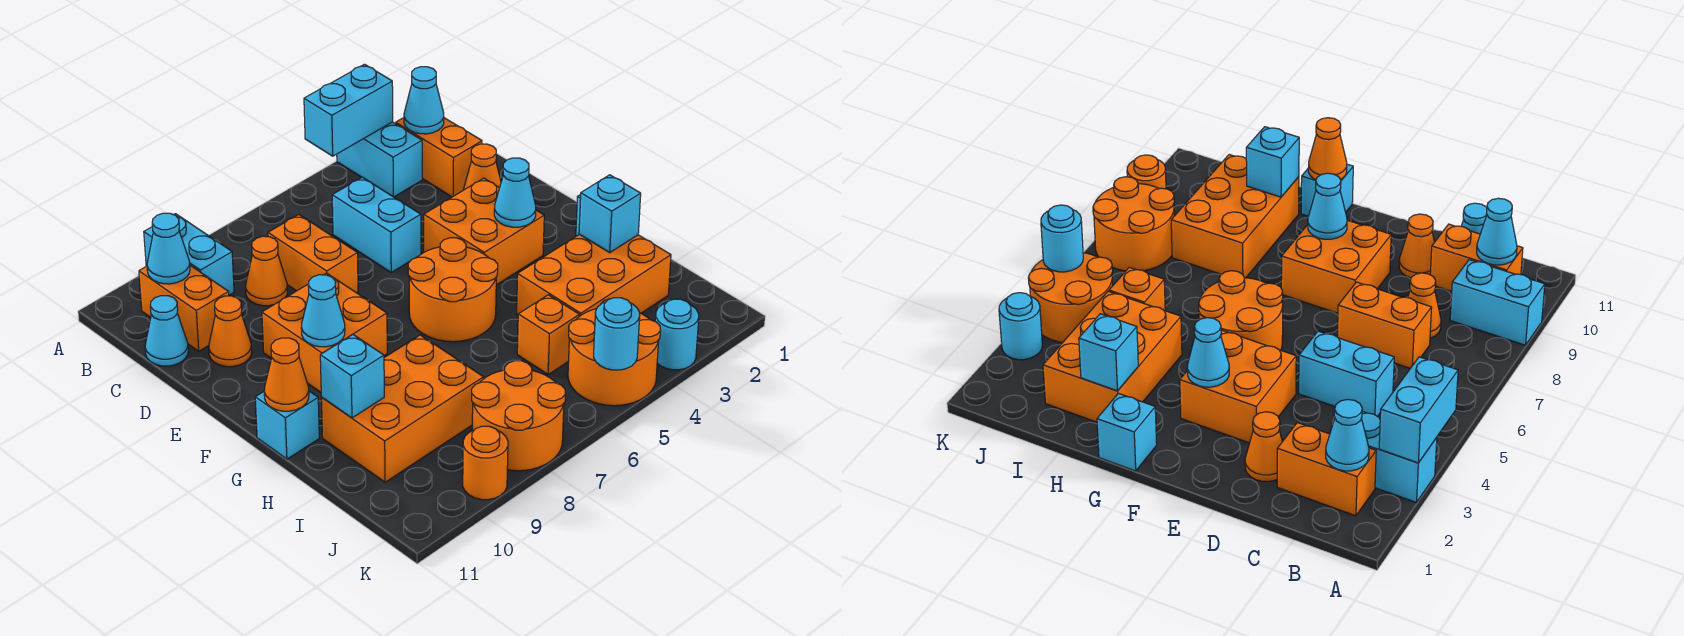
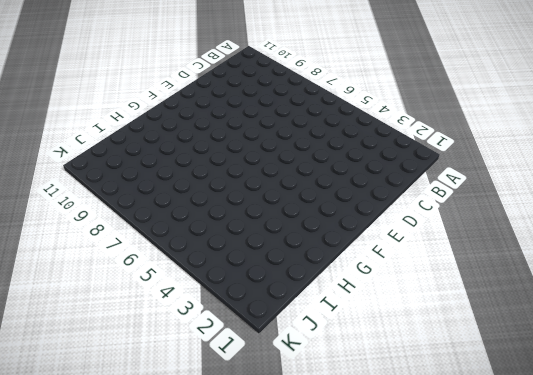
none -> cyan 1x2 brick [337,122,422,197]
none -> cyan 1x2 brick [144,214,234,295]
none -> orange 1x2 brick [396,118,482,197]
none -> orange 1x2 brick [139,265,229,351]

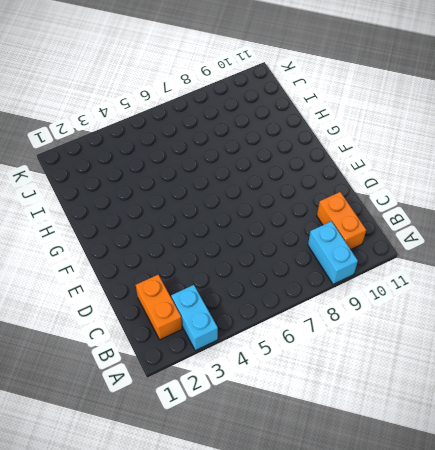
none -> cyan 1x2 brick [332,177,421,272]
none -> orange 1x2 brick [268,215,358,293]
none -> orange 1x1 cone [246,236,287,306]
none -> cyan 1x1 cone [145,296,188,366]

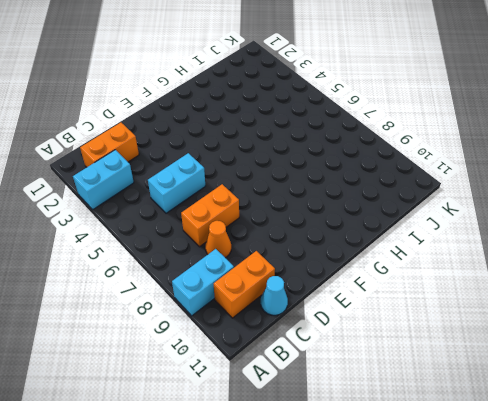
none -> orange 1x1 cone [463,144,501,190]
none -> orange 1x1 cone [209,296,252,367]
none -> orange 2x2 brick [424,178,544,285]
none -> orange 2x2 brick [262,273,387,392]

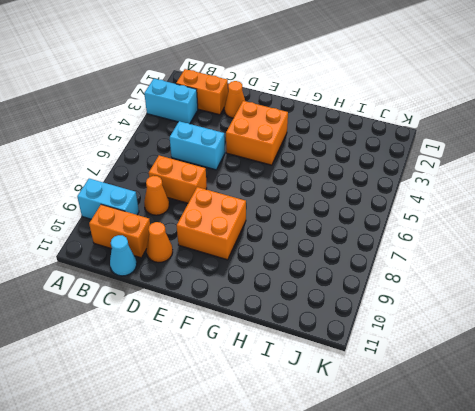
none -> orange 2x2 round brick [408,238,498,342]
none -> cyan 1x1 brick [1097,394,1157,471]
none -> cyan 1x1 brick [255,391,319,459]
none -> orange 2x3 brick [517,234,671,317]

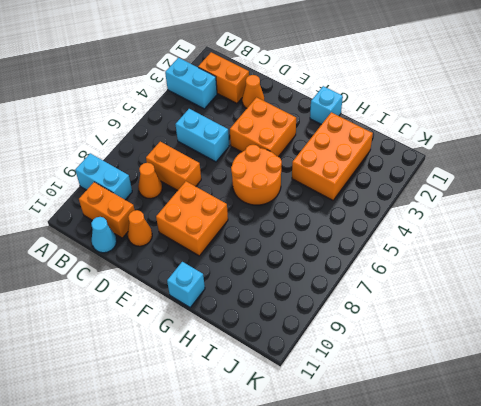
none -> orange 2x3 brick [321,335,484,482]
none -> orange 1x1 brick [517,295,579,375]
none -> orange 2x2 round brick [568,299,660,406]
none -> orange 2x2 round brick [472,361,565,471]

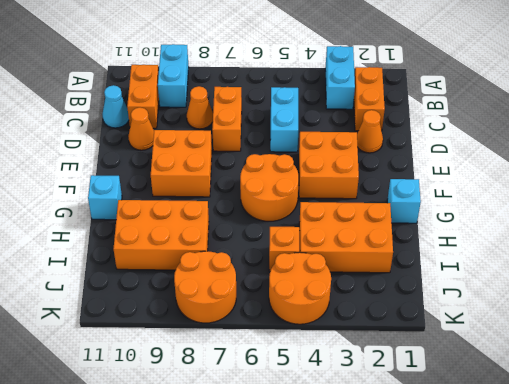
none -> cyan 1x1 round brick [655,299,699,370]
none -> orange 1x1 round brick [463,426,508,500]
none -> cyan 1x2 brick [304,64,393,156]
none -> cyan 1x1 cone [404,67,444,134]

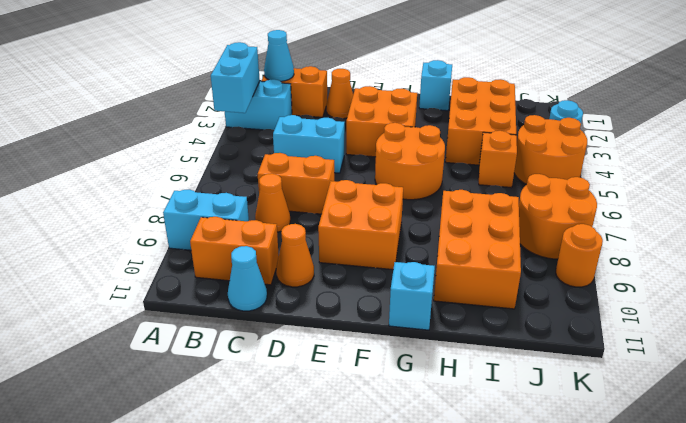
none -> cyan 1x1 cone [147,213,190,284]
none -> cyan 1x1 cone [494,158,536,227]
none -> cyan 1x1 cone [301,275,345,347]
none -> orange 1x1 cone [264,338,309,411]

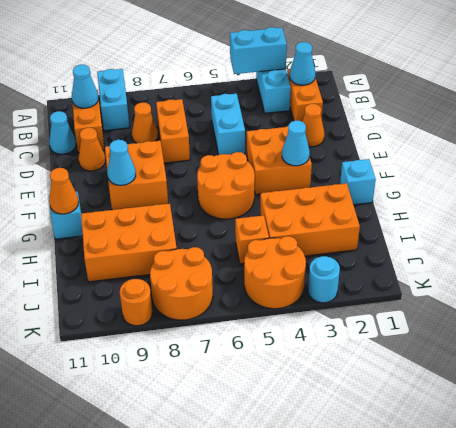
none -> cyan 1x1 brick [579,175,641,253]
none -> cyan 1x1 brick [320,335,384,418]
none -> cyan 1x1 round brick [594,298,640,370]

